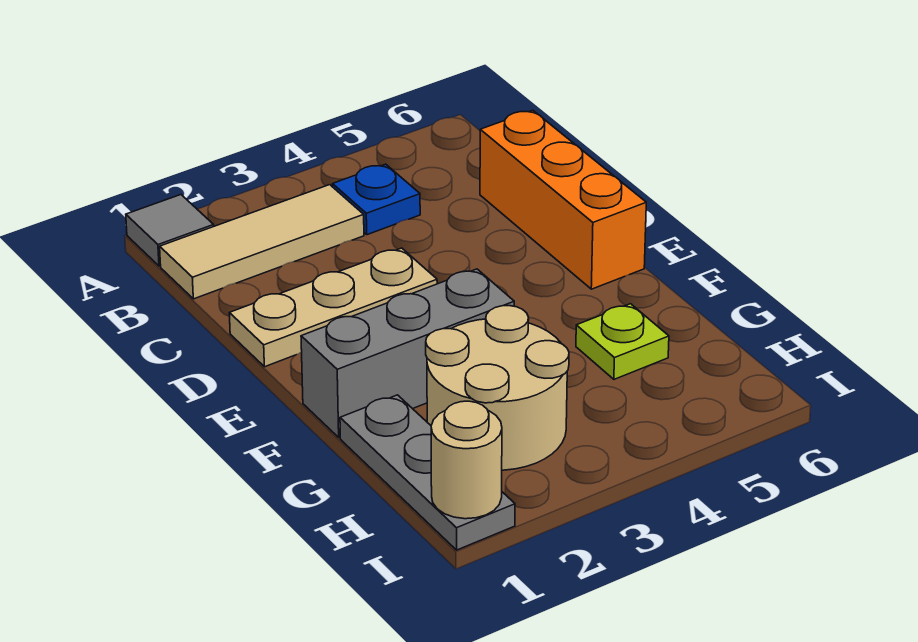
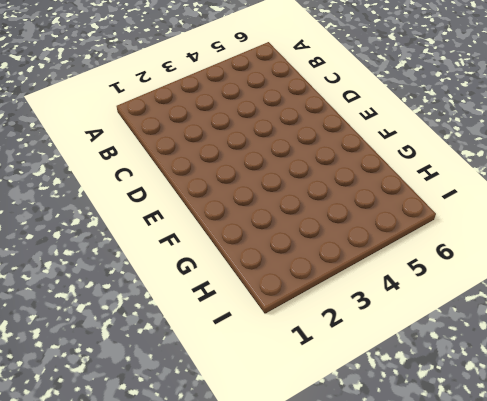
none -> grey 1x1 tile [126,195,214,266]
none -> tan 1x3 tile [160,185,364,299]

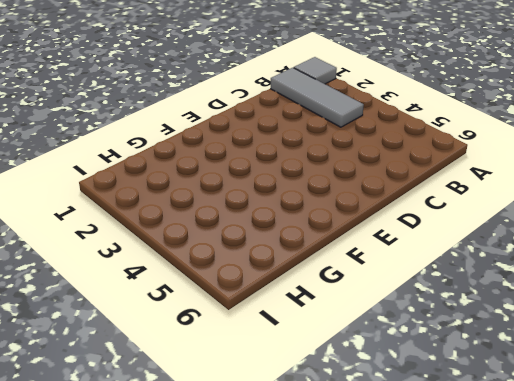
grey 1x3 tile [271,68,364,127] -> tan 1x3 tile [160,185,364,299]
none -> blue 1x1 plate [333,164,420,235]
none -> orange 1x3 brick [480,110,646,289]

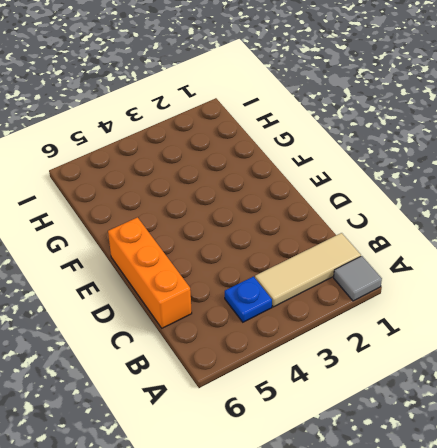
none -> tan 1x3 plate [229,248,437,367]
none -> grey 1x3 brick [301,269,514,437]

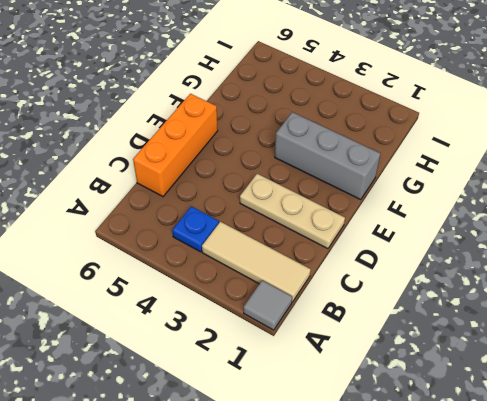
none -> grey 1x3 plate [340,395,515,550]
none -> tan 2x2 round brick [426,306,569,470]

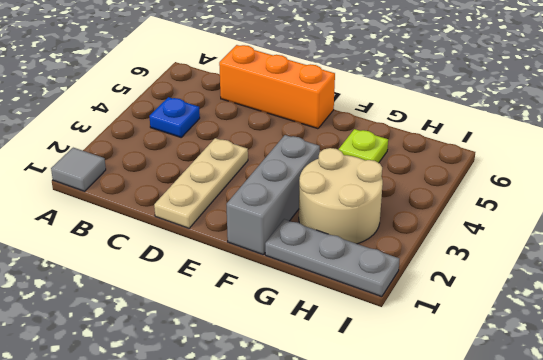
none -> tan 1x3 tile [160,185,364,299]
none -> tan 1x1 round brick [431,401,502,519]

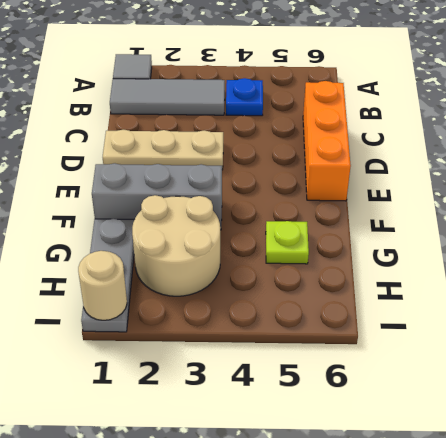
grey 1x3 tile [110,79,225,115] -> tan 1x3 tile [160,185,364,299]

